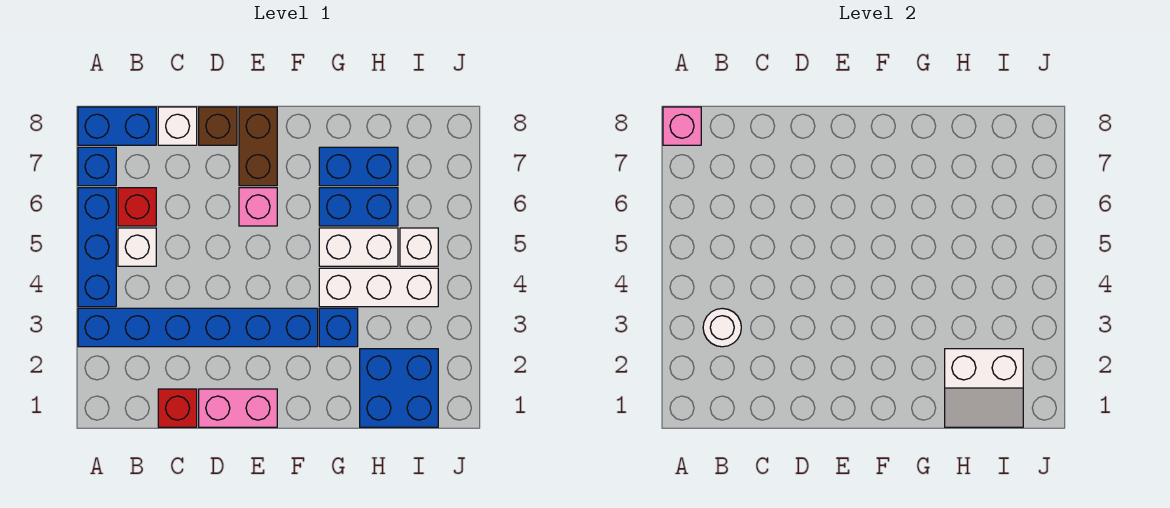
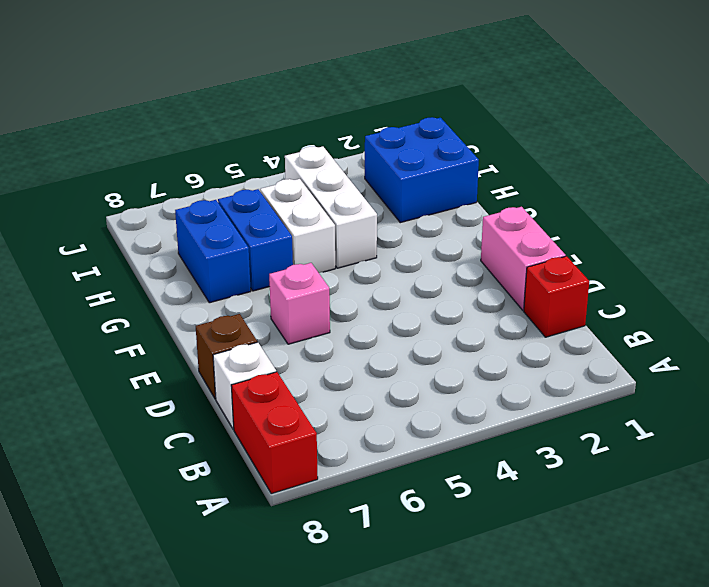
red 1x2 brick [231,372,318,494] -> blue 1x2 brick [78,107,156,145]
none -> blue 1x6 brick [78,308,318,347]
none -> blue 1x3 brick [78,188,116,307]
none -> blue 1x1 brick [78,147,116,186]

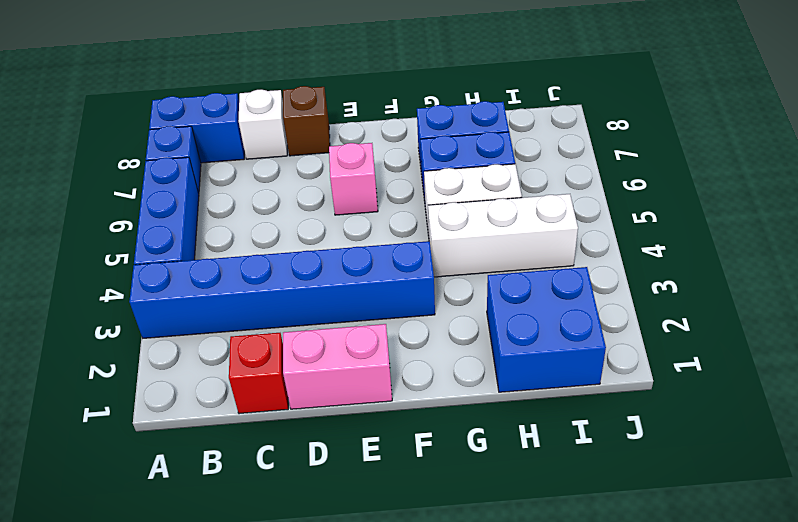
none -> white 1x1 brick [118,228,156,266]
none -> red 1x1 brick [118,188,156,226]
none -> brown 1x2 brick [239,107,277,186]

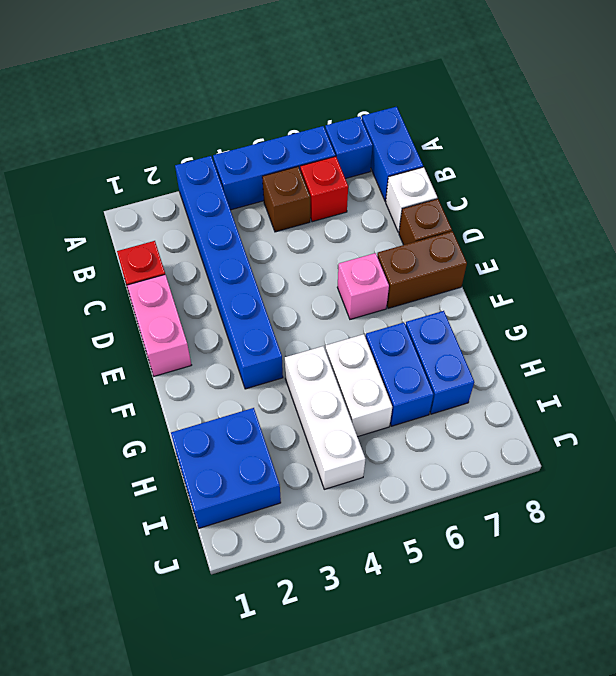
brown 1x1 brick [262,167,310,232] -> white 1x1 brick [118,228,156,266]
none -> blue 1x1 brick [319,308,358,347]
none -> white 1x1 brick [400,228,438,266]
none -> pink 1x1 brick [663,107,701,145]

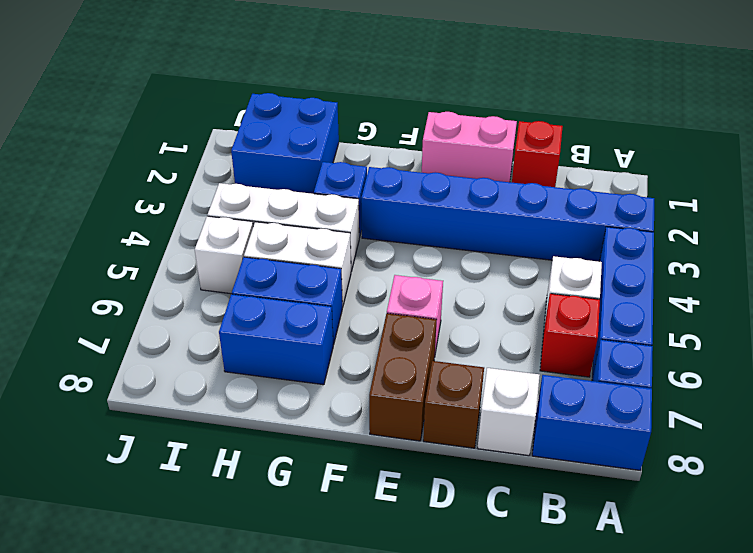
none -> pink 1x1 brick [663,107,701,145]
none -> white 1x1 round brick [703,308,741,347]
none -> white 2x2 slope [945,349,1023,427]

